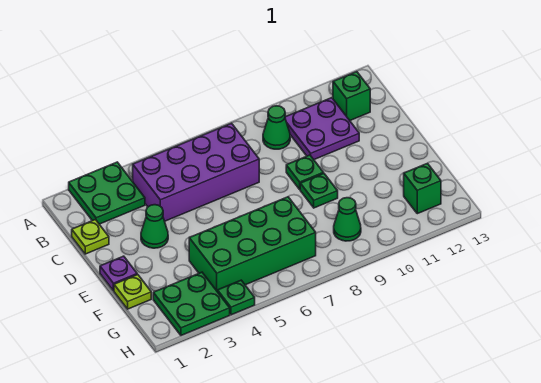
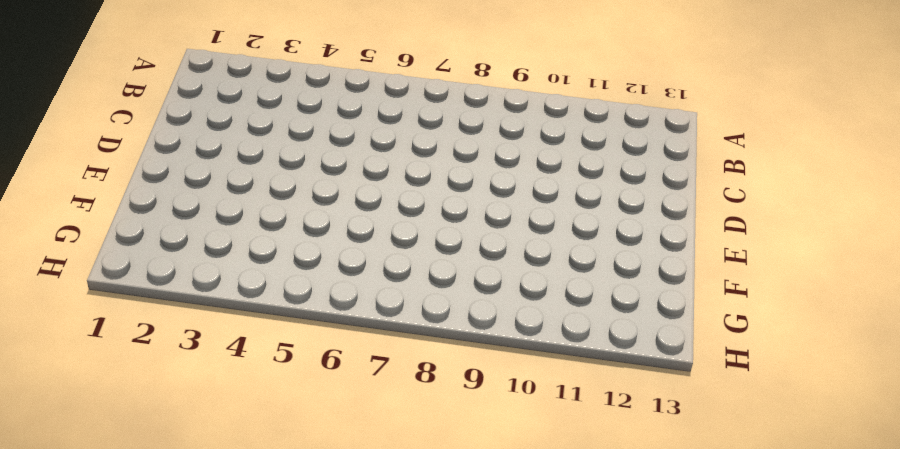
none -> green 2x2 plate [69,162,145,224]
none -> purple 2x4 brick [133,123,259,221]
none -> green 1x1 cone [263,106,290,149]

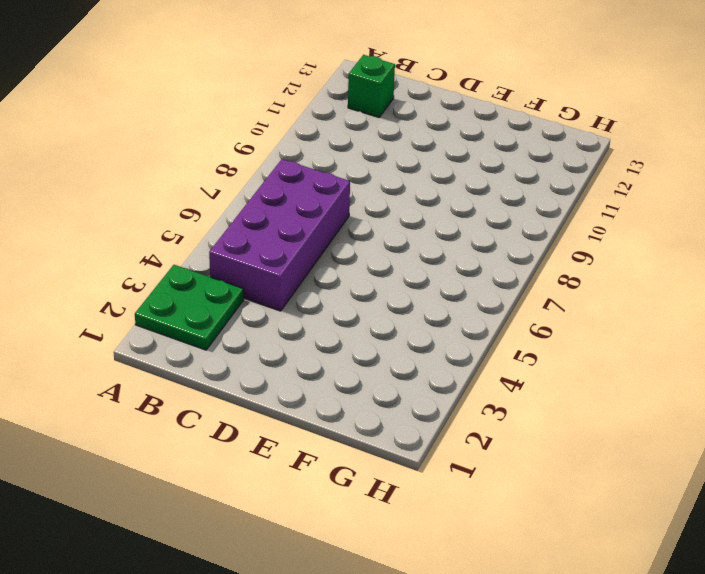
none -> green 1x1 cone [263,106,290,149]
none -> purple 2x2 plate [285,98,359,160]
none -> lime 1x1 plate [72,220,109,254]

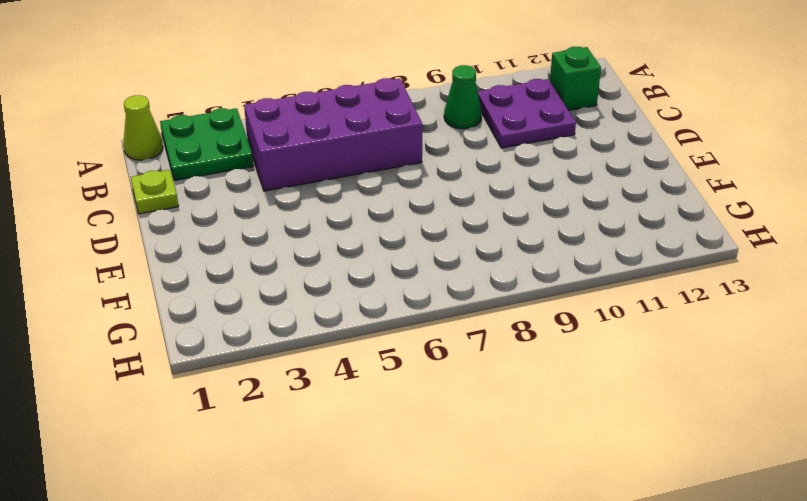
lime 1x1 cone [123,95,163,160] -> none
none -> green 1x1 cone [141,205,168,248]
none -> green 1x1 plate [286,155,324,189]
none -> purple 1x1 plate [100,256,137,291]

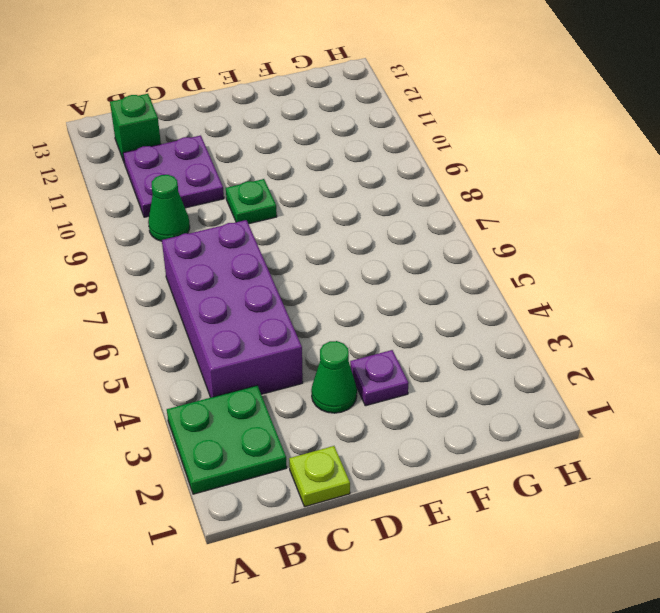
purple 1x1 plate [350,350,409,406] -> purple 1x1 plate moved to [100,256,137,291]
none -> green 1x1 plate [300,174,338,208]
none -> lime 1x1 plate [114,274,151,309]
none -> green 2x4 brick [189,197,316,292]

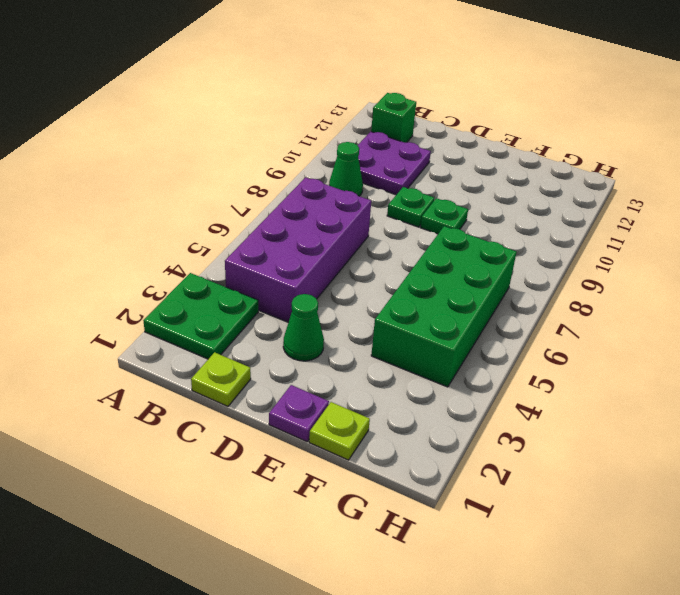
none -> green 2x2 plate [153,272,230,335]
none -> green 1x1 cone [334,198,361,241]
none -> green 1x1 brick [404,163,441,214]

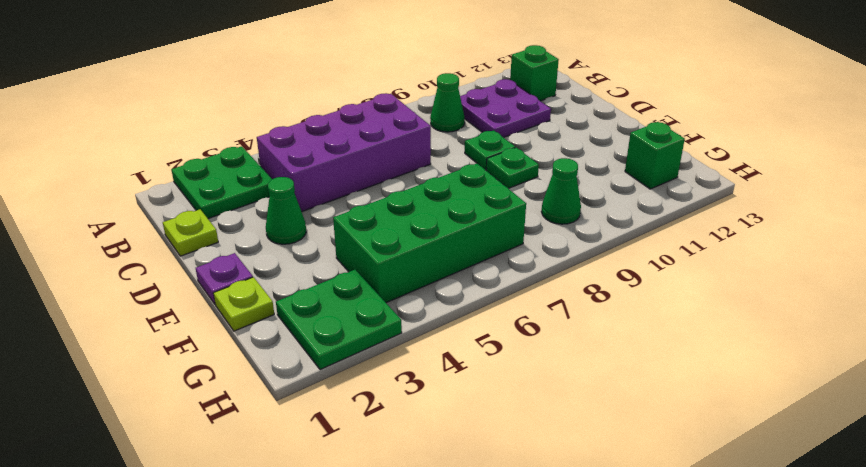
none -> green 1x1 plate [218,280,255,315]

